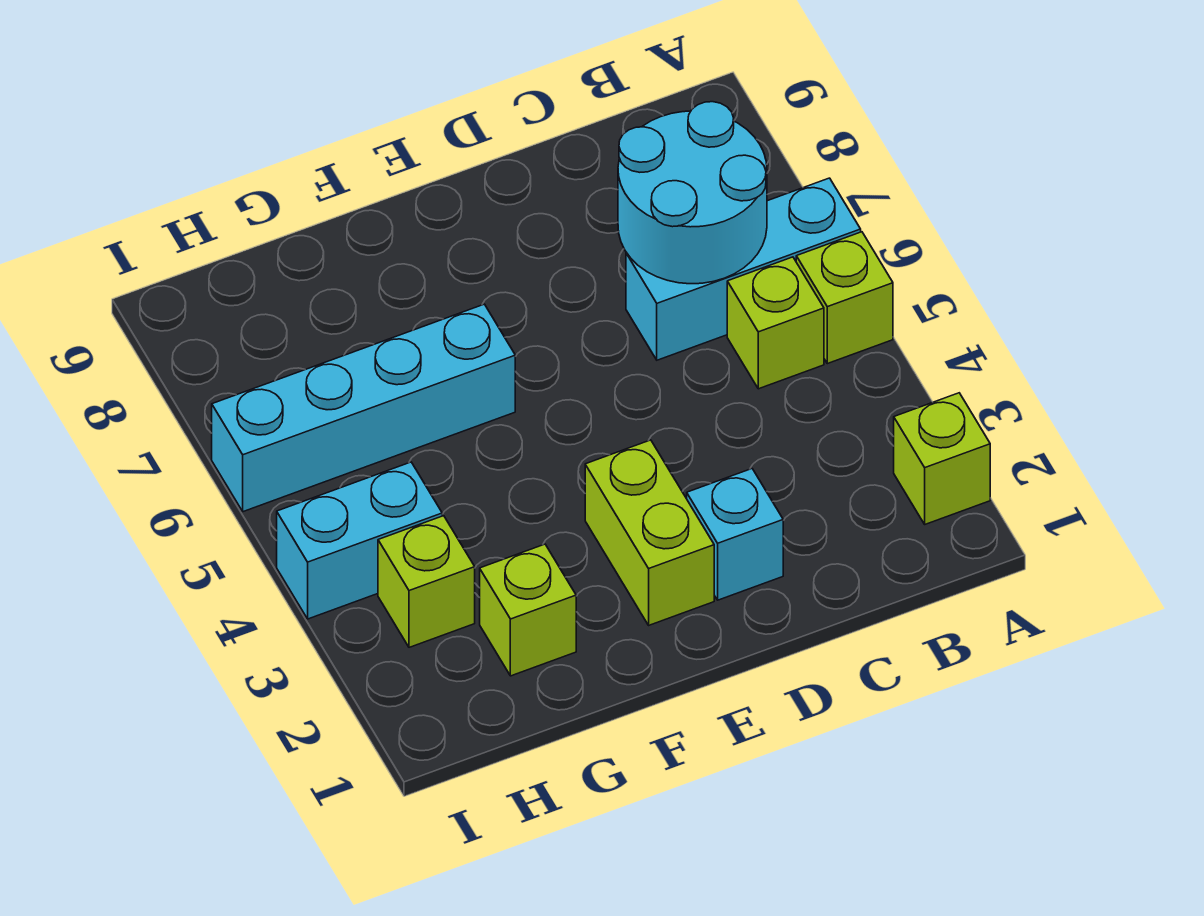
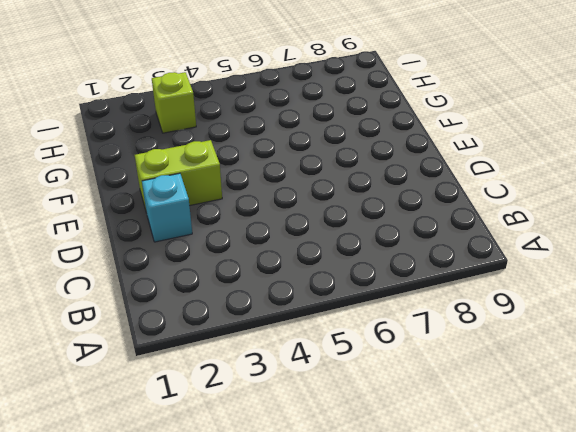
none -> lime 1x1 brick [894,393,990,524]
none -> lime 1x1 brick [796,232,893,364]

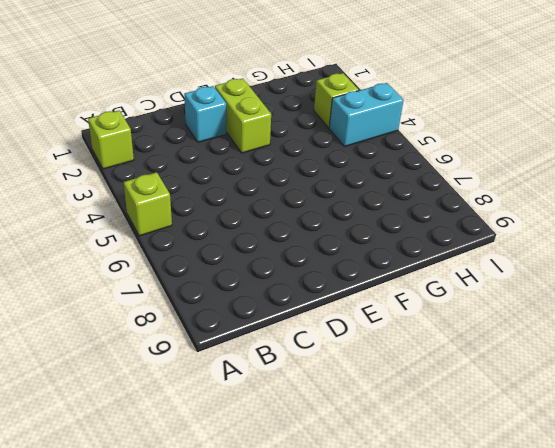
none -> cyan 1x3 brick [626,178,861,360]
none -> lime 1x1 brick [727,257,824,389]

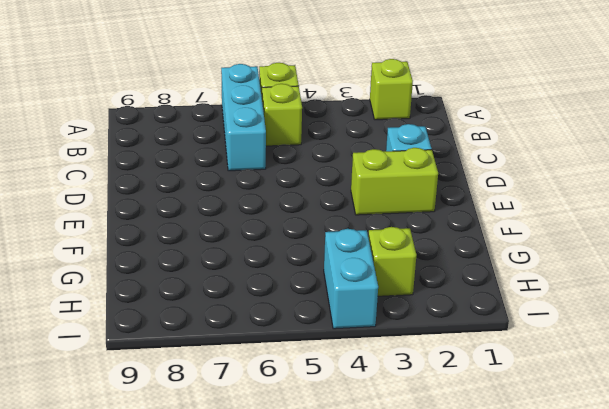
none -> cyan 1x4 brick [212,304,515,512]
none -> lime 1x1 brick [480,544,576,676]

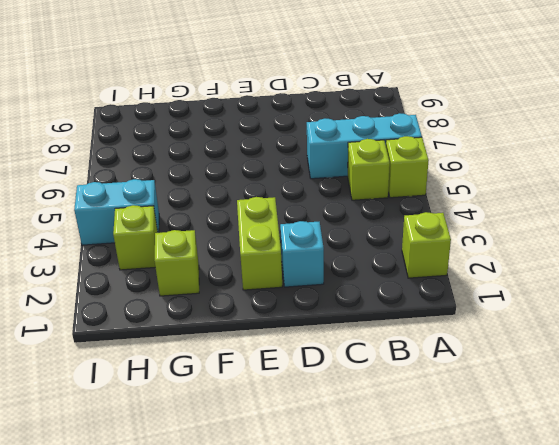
none -> cyan 1x4 brick [212,304,515,512]
none -> cyan 2x2 round brick [618,102,767,284]

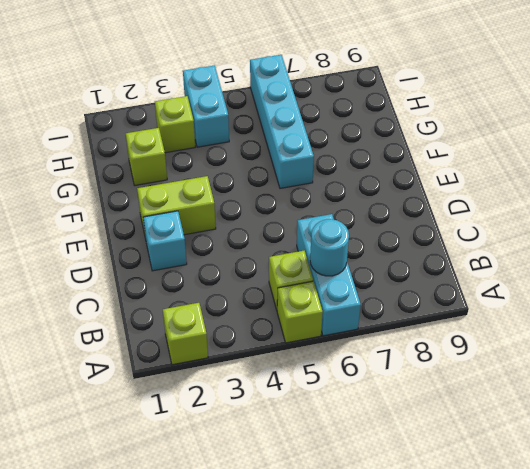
cyan 1x1 round brick [310,219,349,276] -> cyan 2x2 round brick [618,102,767,284]

